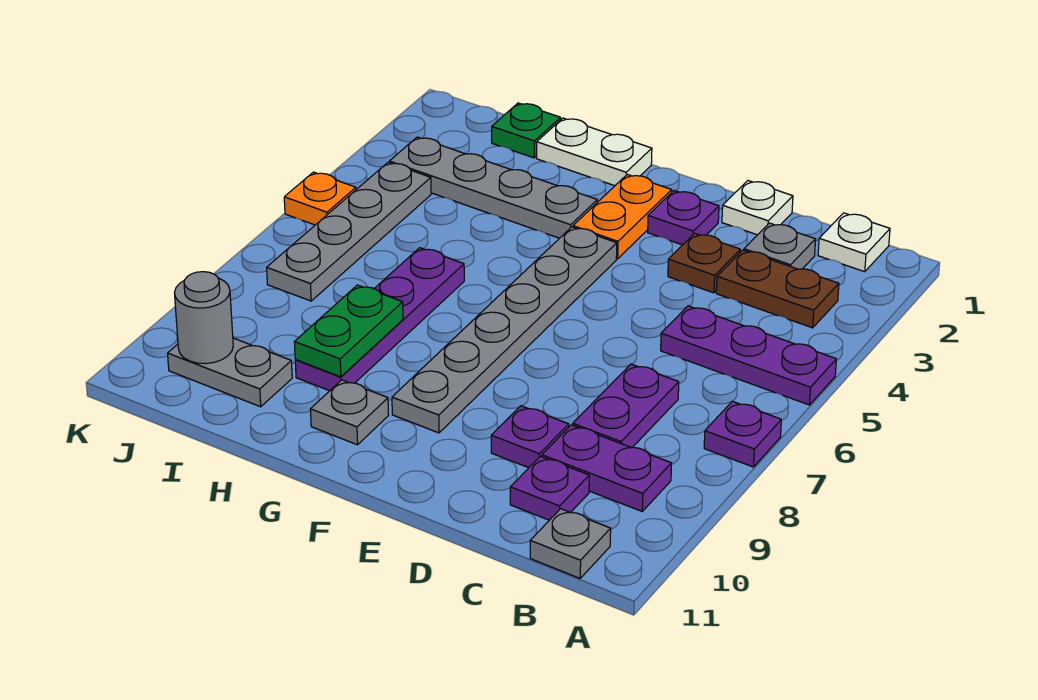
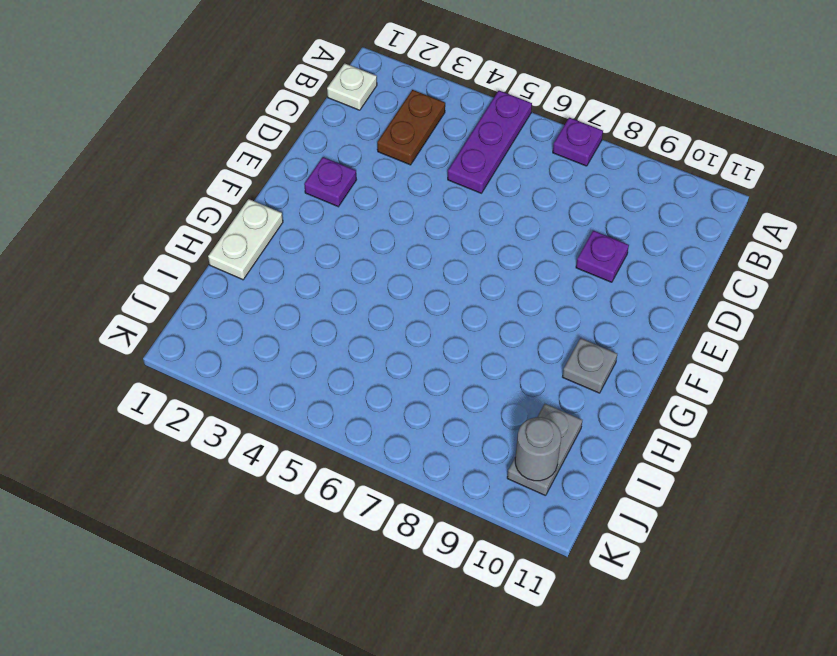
none -> purple 1x2 plate [542,425,672,511]
none -> grey 1x1 plate [530,509,611,578]
none -> grey 1x1 plate [744,223,816,269]

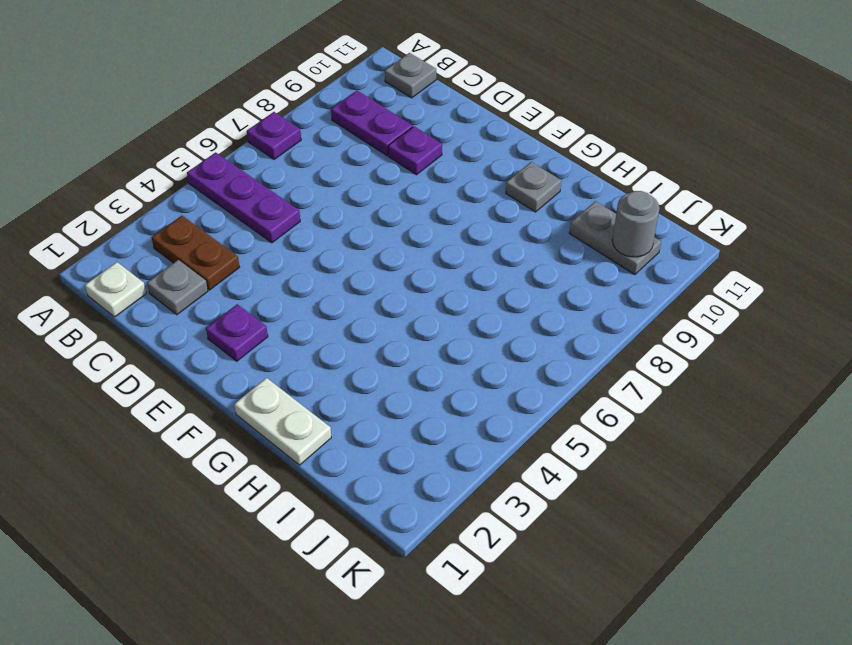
none -> purple 1x2 plate [573,364,679,448]
none -> purple 1x1 plate [510,456,589,520]
none -> white 1x1 plate [722,181,793,235]

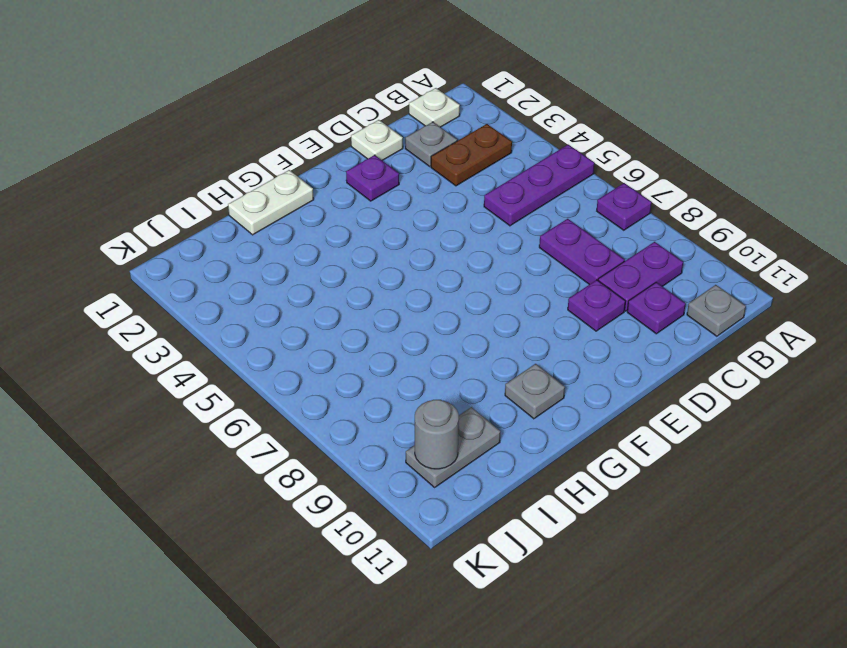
none -> brown 1x1 plate [668,233,740,293]
none -> orange 1x2 plate [573,174,672,259]
none -> grey 1x6 plate [392,227,617,433]

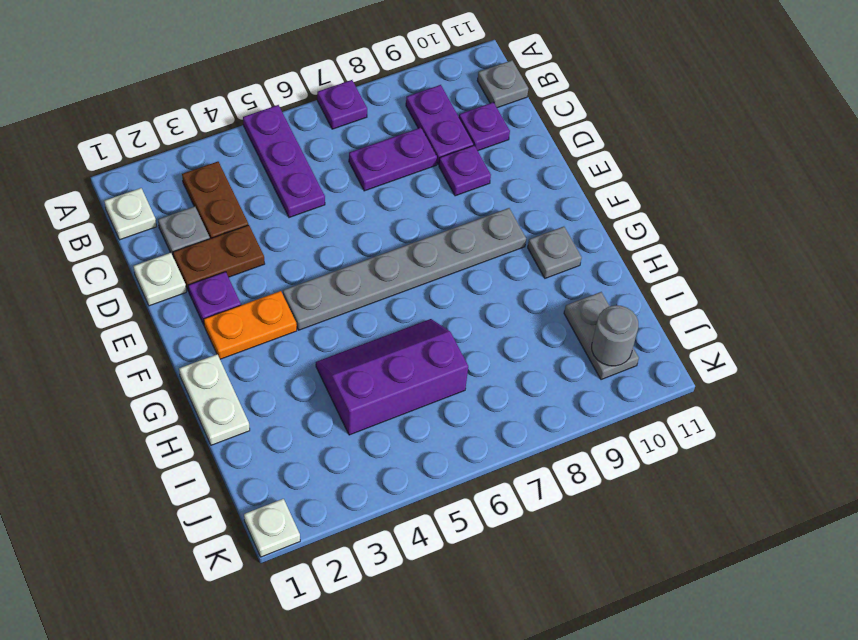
brown 1x2 plate [173,225,265,292] -> brown 1x1 plate [668,233,740,293]
purple 2x3 slope [316,319,468,435] -> purple 1x4 plate [295,248,464,391]
white 1x1 plate [244,499,300,557] -> none
none -> grey 1x4 plate [389,137,597,238]
none -> green 1x1 plate [492,103,561,158]
none -> grey 1x4 plate [267,162,431,301]

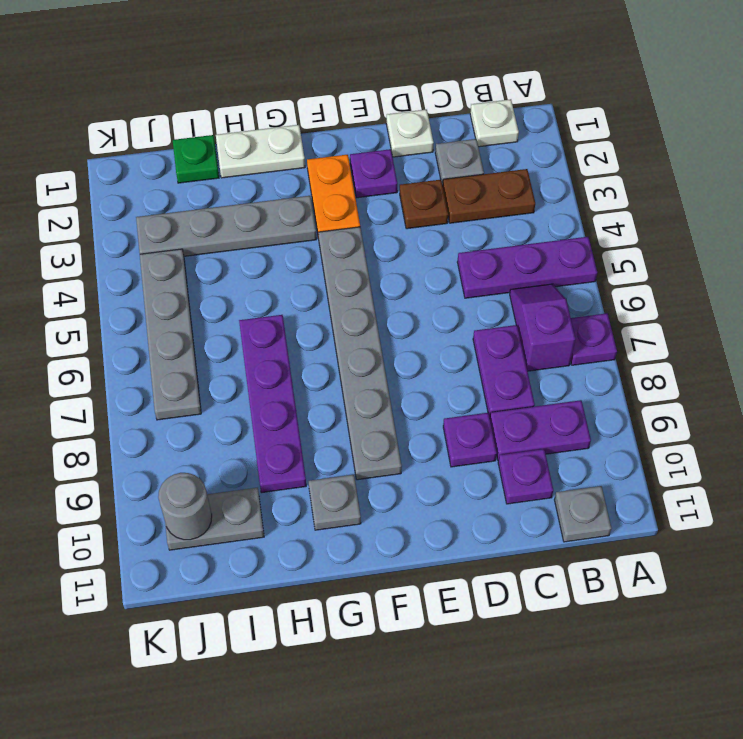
purple 1x2 slope [510,284,576,371] -> none
none -> orange 1x1 plate [284,172,356,225]
none -> green 1x2 plate [294,285,403,377]

